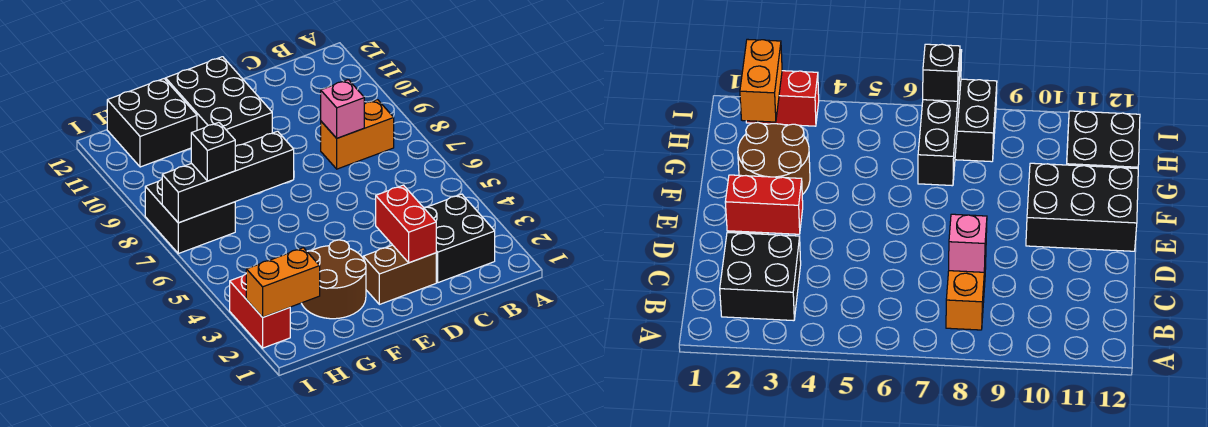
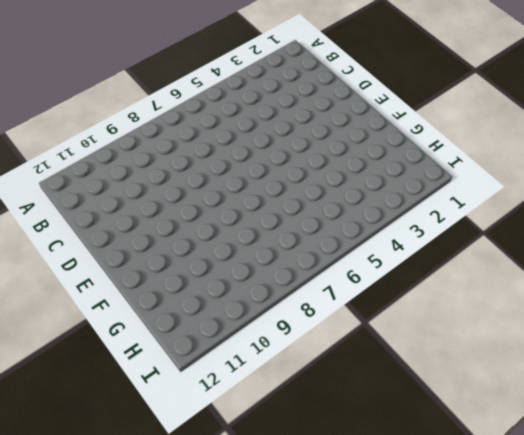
none -> black 2x2 brick [424,194,495,283]
none -> orange 1x2 brick [321,100,394,169]
none -> brown 1x2 brick [363,245,436,304]

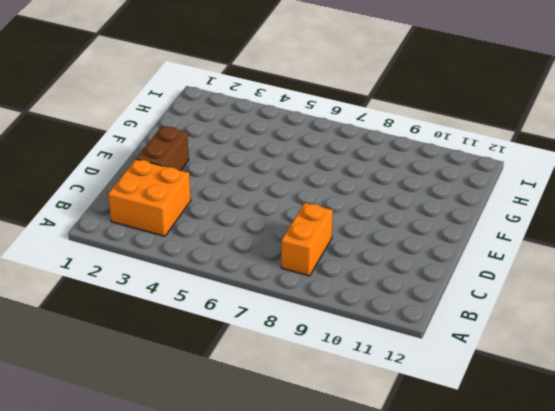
orange 2x2 brick [108,159,191,236] -> black 2x2 brick [424,194,495,283]
none -> black 2x3 brick [166,57,272,147]
none -> brown 2x2 round brick [302,240,366,319]
none -> black 2x2 brick [107,79,197,167]

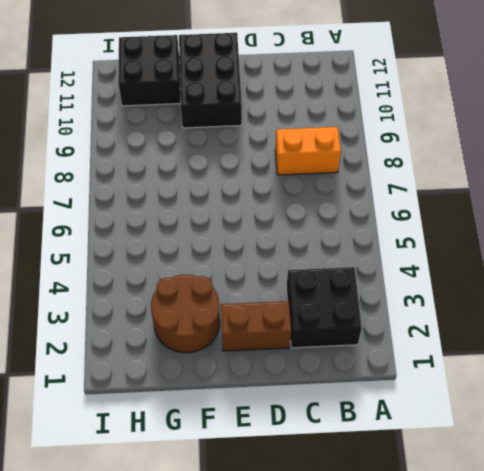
none -> black 2x2 brick [145,179,235,253]
none -> red 1x2 brick [230,274,290,348]
none -> pink 1x1 brick [321,80,364,138]

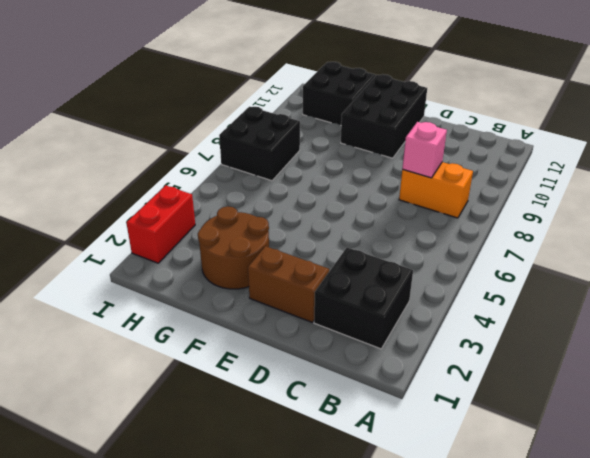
none -> red 1x2 brick [376,185,436,263]
none -> black 1x4 brick [162,131,294,223]
none -> orange 1x2 brick [246,248,320,317]

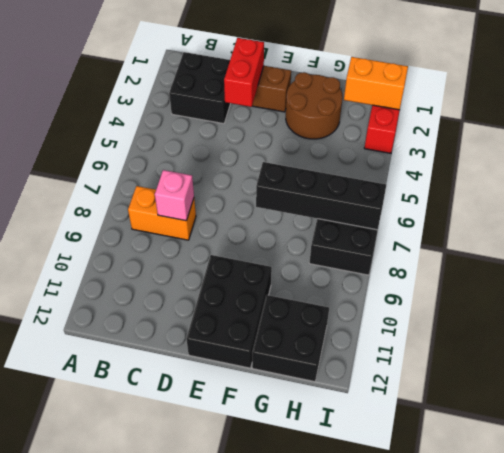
none -> black 1x1 brick [191,122,235,181]

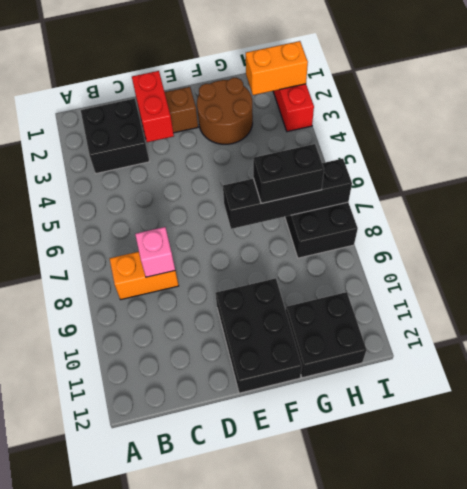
black 1x2 brick [253,144,324,204] -> black 1x1 brick [191,122,235,181]

